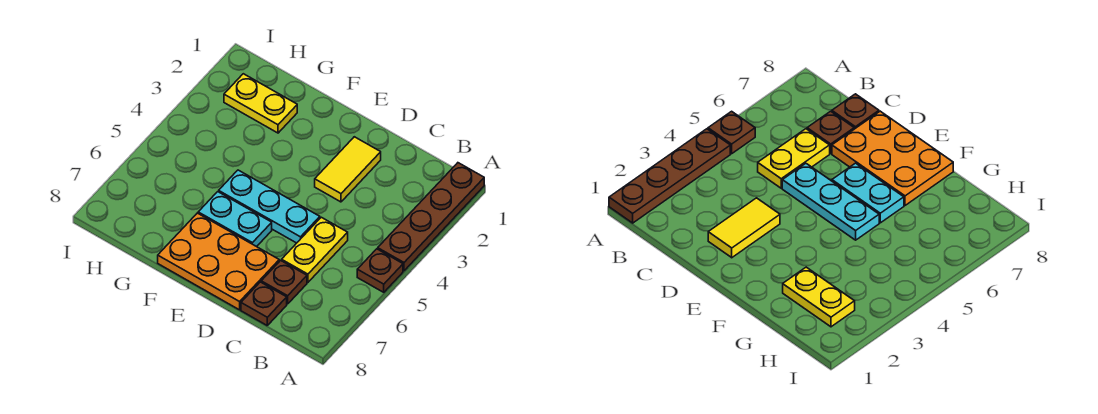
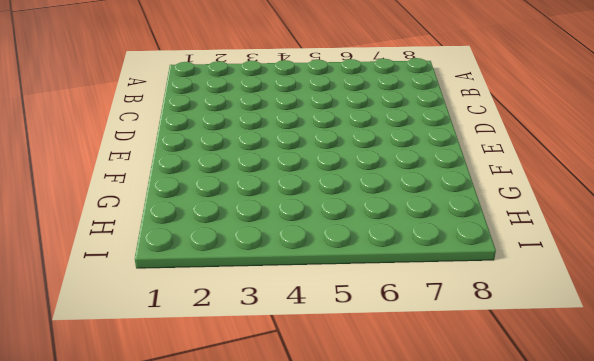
none -> brown 1x4 plate [378,163,484,271]
none -> brown 1x1 plate [357,249,403,292]

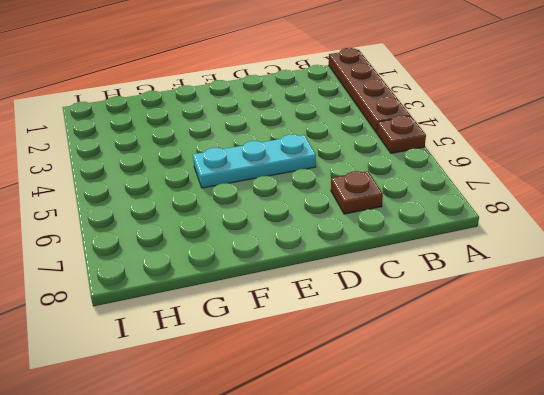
none -> yellow 1x2 plate [282,217,348,282]
none -> brown 1x1 plate [241,282,287,325]

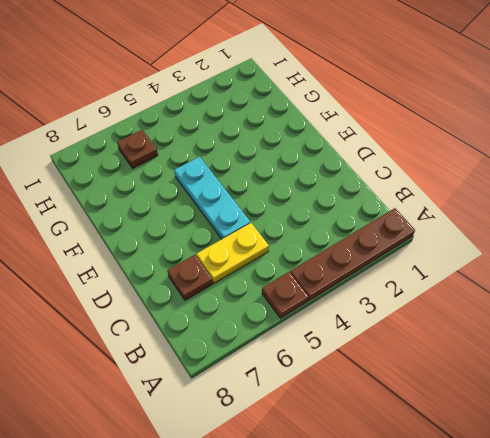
brown 1x1 plate [117,130,158,168] -> brown 1x1 plate moved to [241,282,287,325]
none -> yellow 1x2 tile [315,137,381,202]
none -> orange 2x3 plate [158,213,279,310]

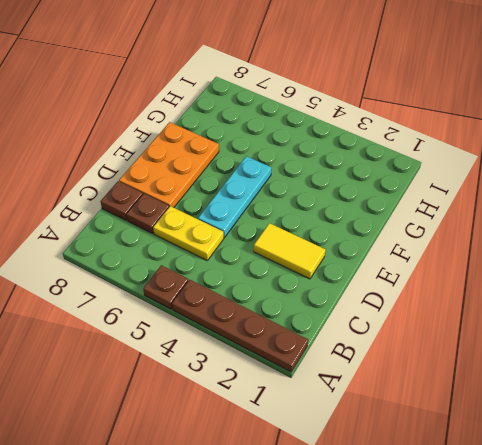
none -> cyan 1x2 plate [198,192,272,247]
none -> yellow 1x2 plate [224,74,297,133]

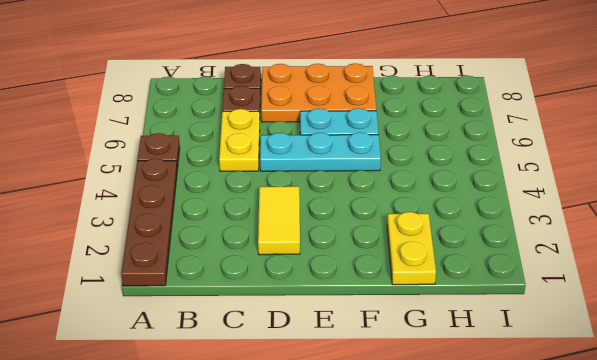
yellow 1x2 plate [387,212,436,285] -> yellow 1x2 plate turned to [224,74,297,133]

